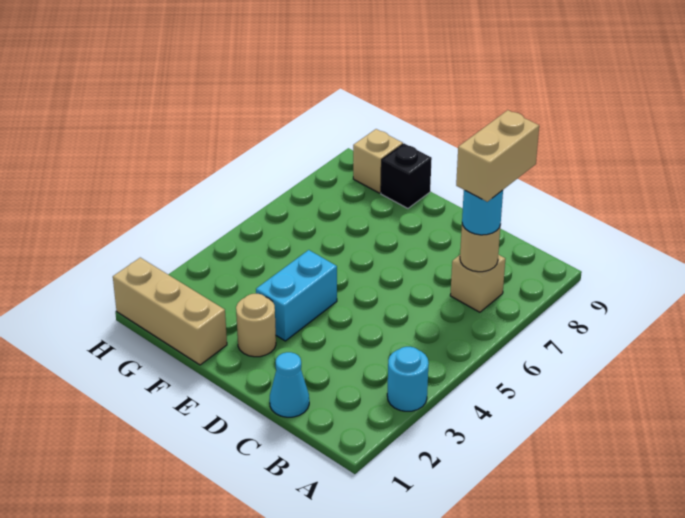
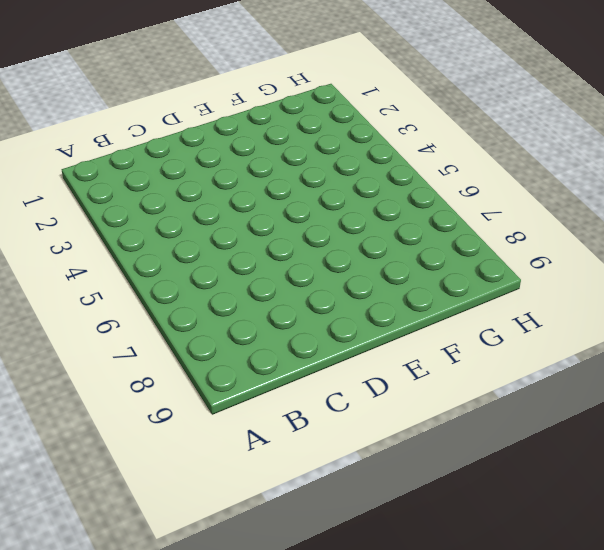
none -> cyan 1x1 round brick [387,347,429,411]
none -> tan 1x1 brick [450,255,505,312]

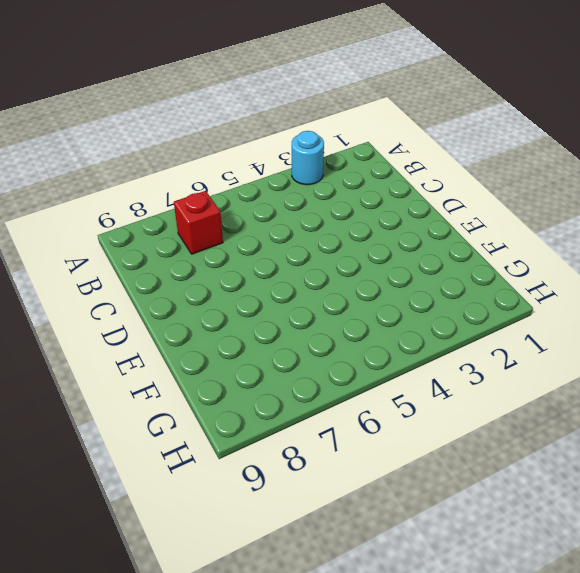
red 1x1 brick [174,191,223,254] -> tan 1x1 brick [450,255,505,312]
none -> cyan 1x1 cone [270,352,309,417]
none -> tan 1x1 round brick [236,294,276,357]

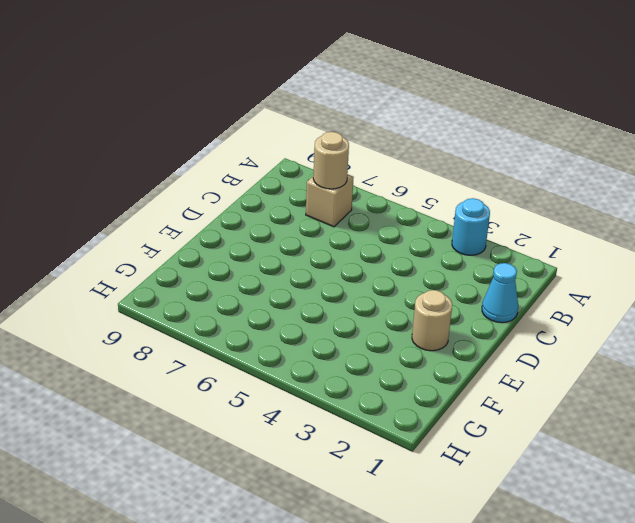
none -> cyan 1x2 brick [256,250,337,341]
none -> tan 1x3 brick [113,258,227,365]

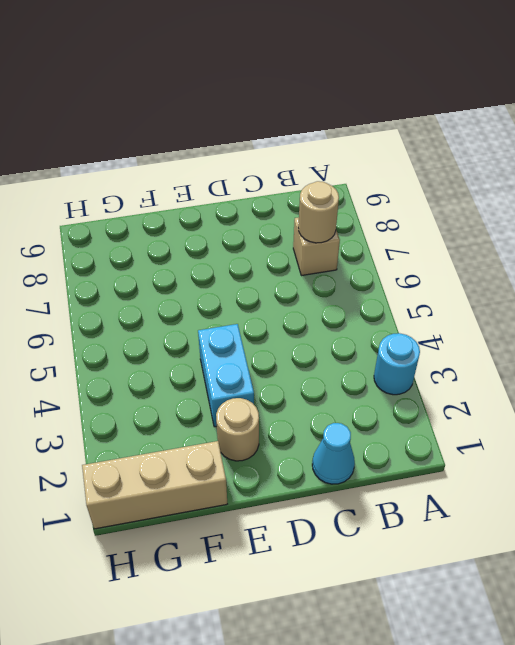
none -> black 1x1 brick [381,143,432,208]
none -> tan 1x1 brick [353,129,403,193]

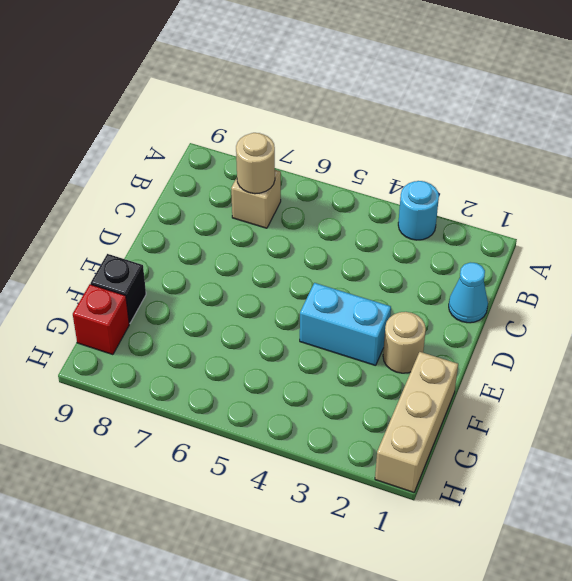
red 1x1 brick [73,284,129,355] -> tan 1x1 brick [353,129,403,193]
none -> cyan 1x1 round brick [462,190,503,235]
none -> tan 1x2 brick [456,110,539,202]

